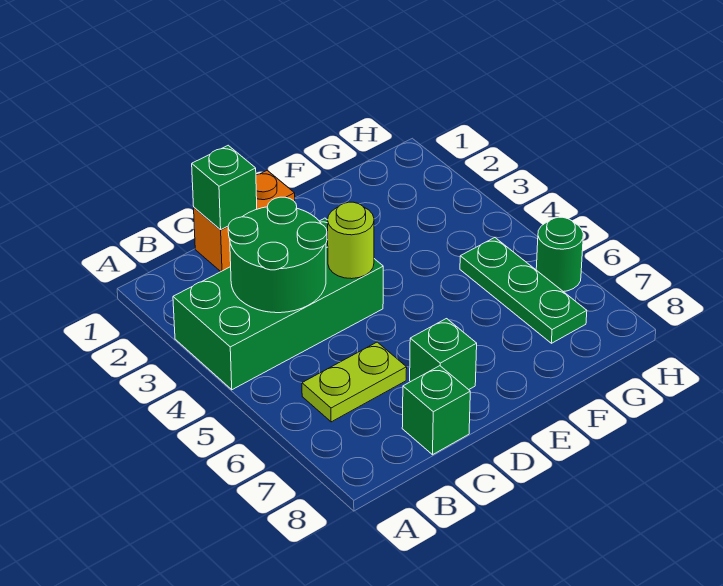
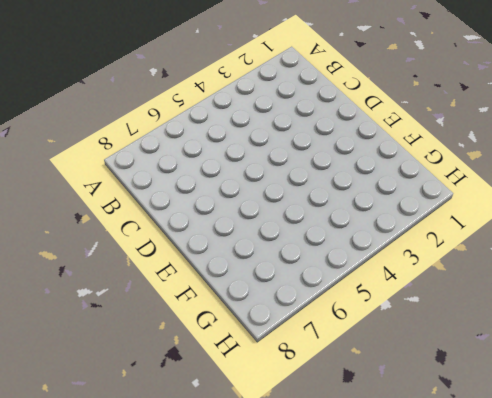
none -> green 2x4 brick [173,218,383,390]
none -> lime 1x2 plate [302,342,407,422]

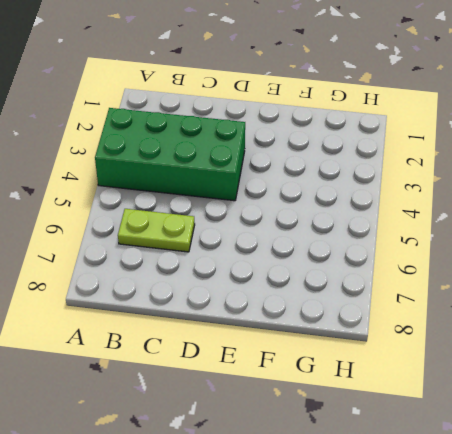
none -> orange 1x2 brick [194,170,295,271]
none -> green 1x1 brick [402,366,470,455]

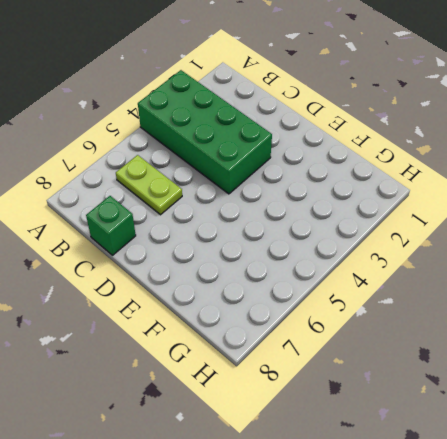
none -> orange 1x2 brick [194,170,295,271]
none -> green 1x1 brick [410,319,477,390]

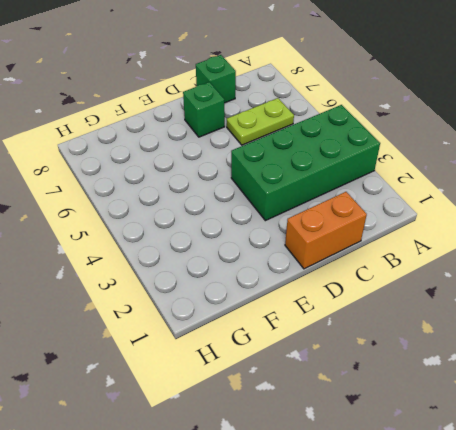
none -> green 1x3 plate [460,237,587,343]
none -> green 1x1 round brick [536,217,583,292]

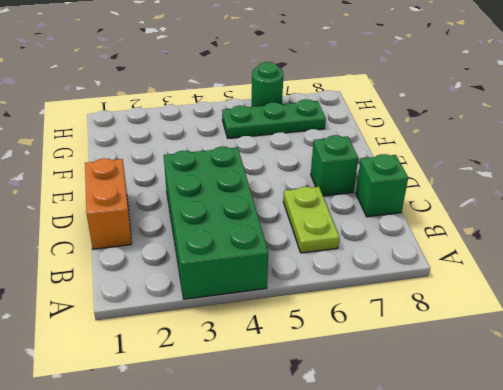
none -> green 2x2 round brick [228,197,327,313]
none -> green 1x1 brick [192,145,257,230]

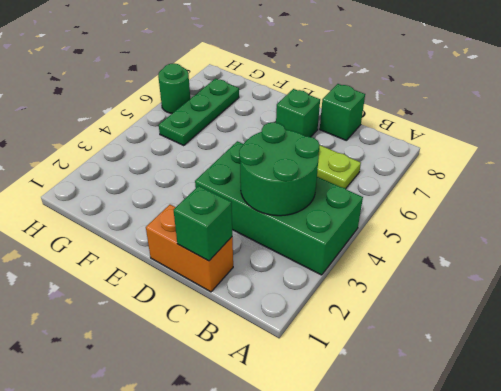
none -> lime 1x1 round brick [328,202,374,279]

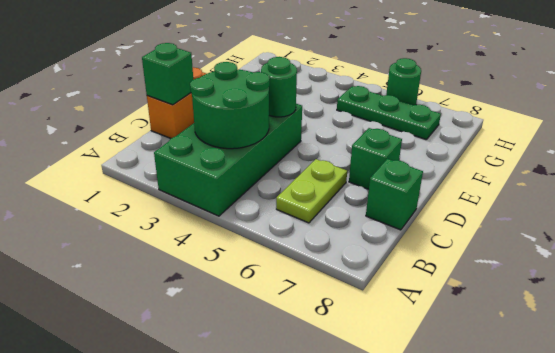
green 1x1 round brick [261,57,297,117] -> lime 1x1 round brick [328,202,374,279]

